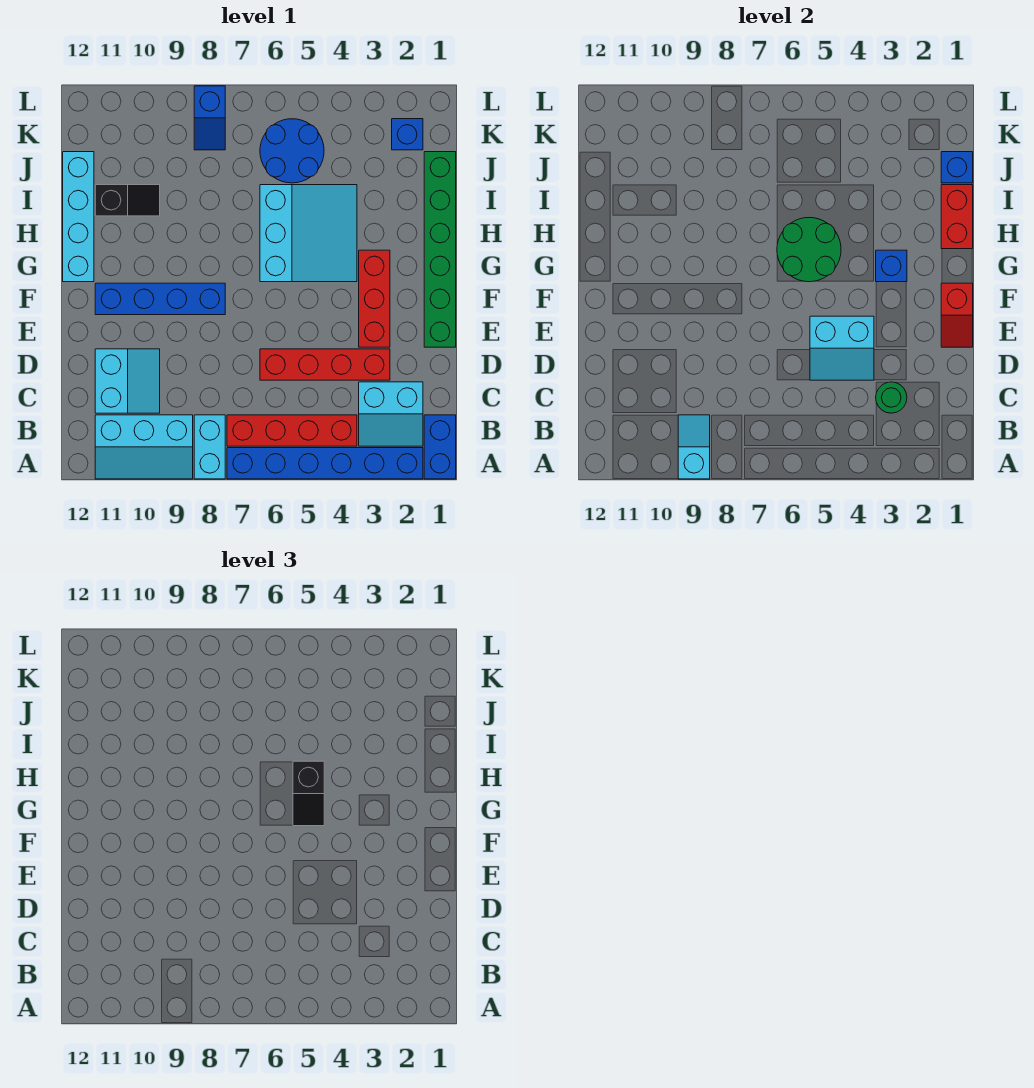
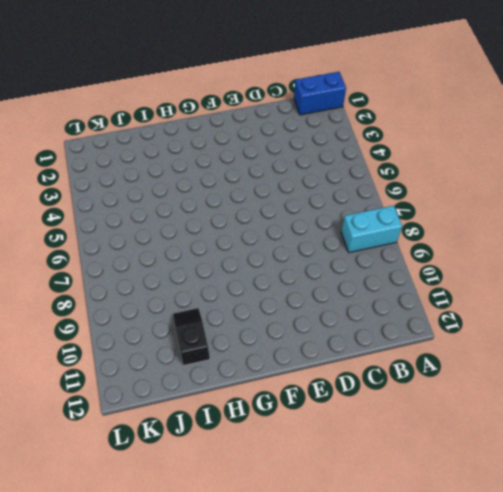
none -> blue 1x6 brick [227,448,423,479]
none -> cyan 2x3 slope [95,415,193,479]
none -> cyan 2x2 slope [359,382,423,446]

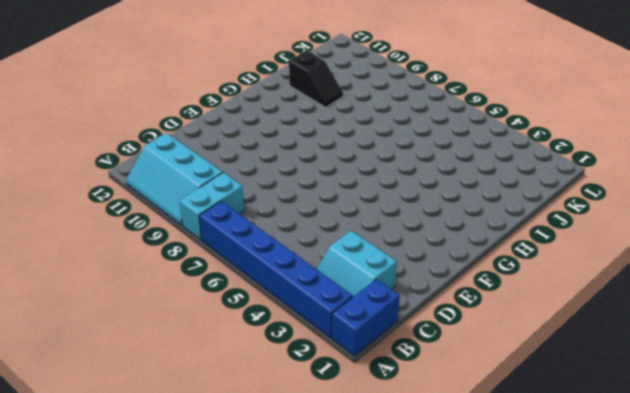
none -> red 1x4 brick [227,415,357,446]
none -> cyan 2x2 slope [95,349,160,413]
none -> red 1x4 brick [260,349,390,380]

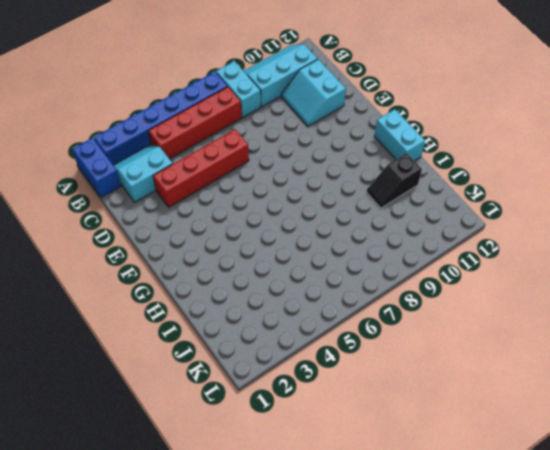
cyan 1x2 brick [374,109,425,161] -> cyan 1x4 brick [63,152,94,282]
none -> green 1x6 brick [424,152,456,347]
none -> red 1x3 brick [359,250,390,347]
none -> blue 1x4 brick [95,283,225,315]

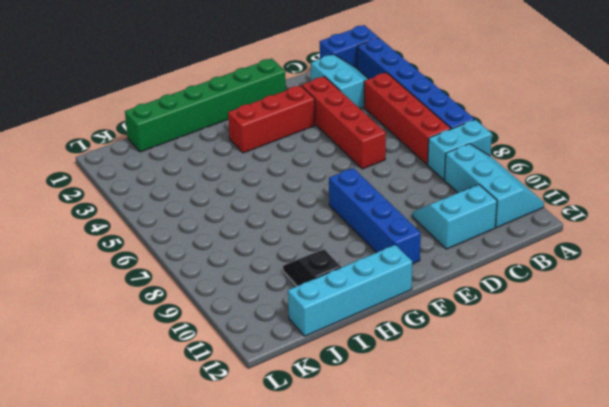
none -> cyan 3x3 slope [260,185,357,282]
none -> blue 2x2 round brick [260,119,324,183]
none -> blue 1x1 brick [392,119,423,150]

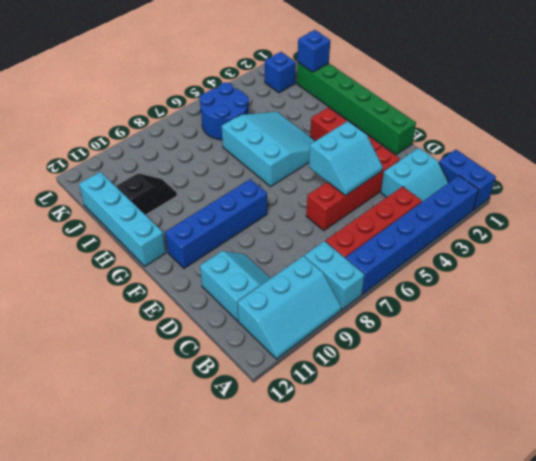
none -> blue 1x2 slope [194,86,225,150]
none -> cyan 1x2 slope [678,415,710,479]
none -> green 1x1 round brick [876,382,907,413]

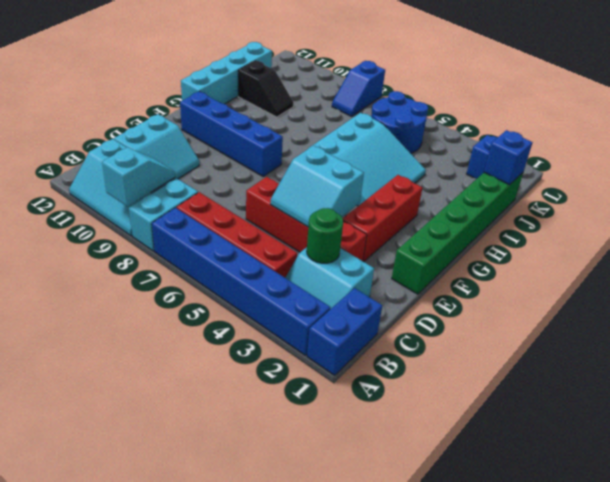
none -> red 1x2 slope [941,283,973,347]
none -> blue 1x1 brick [876,250,907,282]
none -> green 2x2 round brick [777,218,841,282]

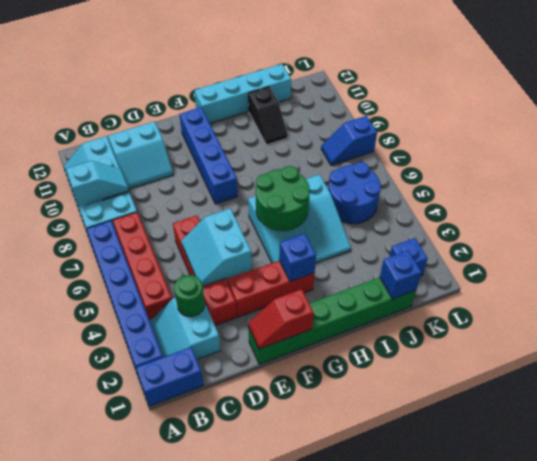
none -> red 1x2 brick [941,185,973,249]
none -> black 1x2 slope [293,761,324,826]

